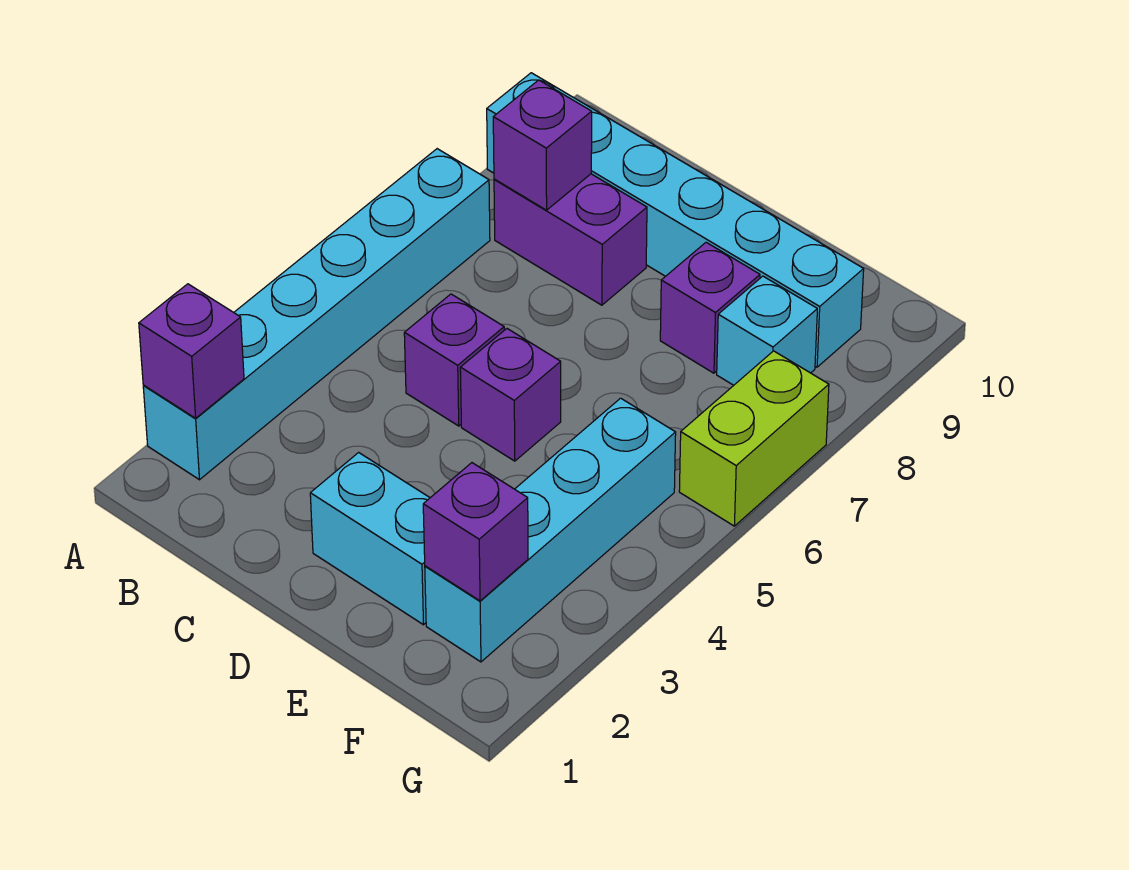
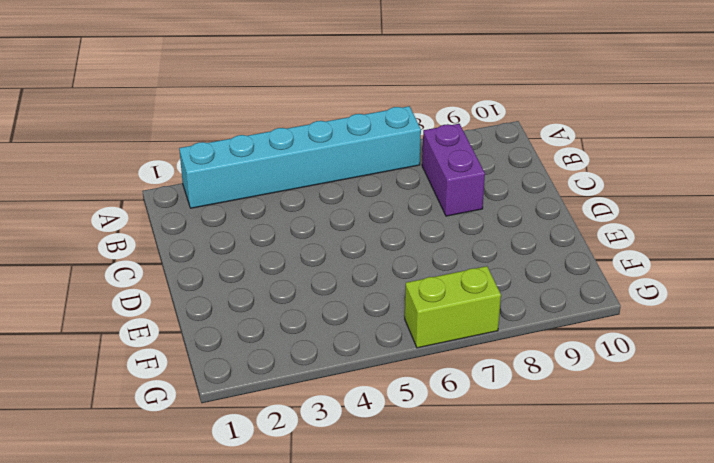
none -> cyan 1x6 brick [487,73,864,367]
none -> purple 1x1 brick [404,294,504,426]
none -> cyan 1x2 brick [310,453,430,625]

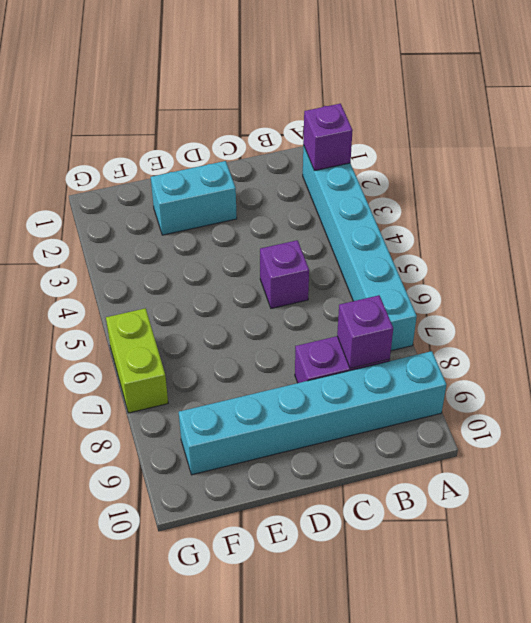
none -> purple 1x1 brick [460,329,561,461]
none -> purple 1x1 brick [660,242,760,373]
none -> cyan 1x4 brick [425,398,676,662]

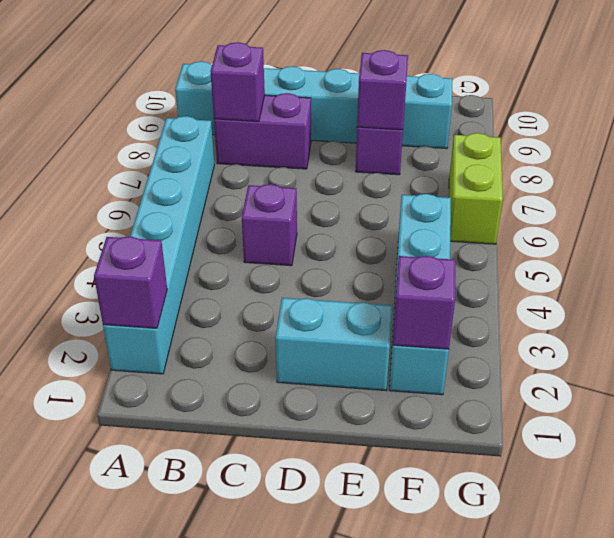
purple 1x1 brick [357,50,408,130] -> purple 1x1 brick moved to [460,329,561,461]
none -> cyan 1x1 brick [717,276,817,385]

